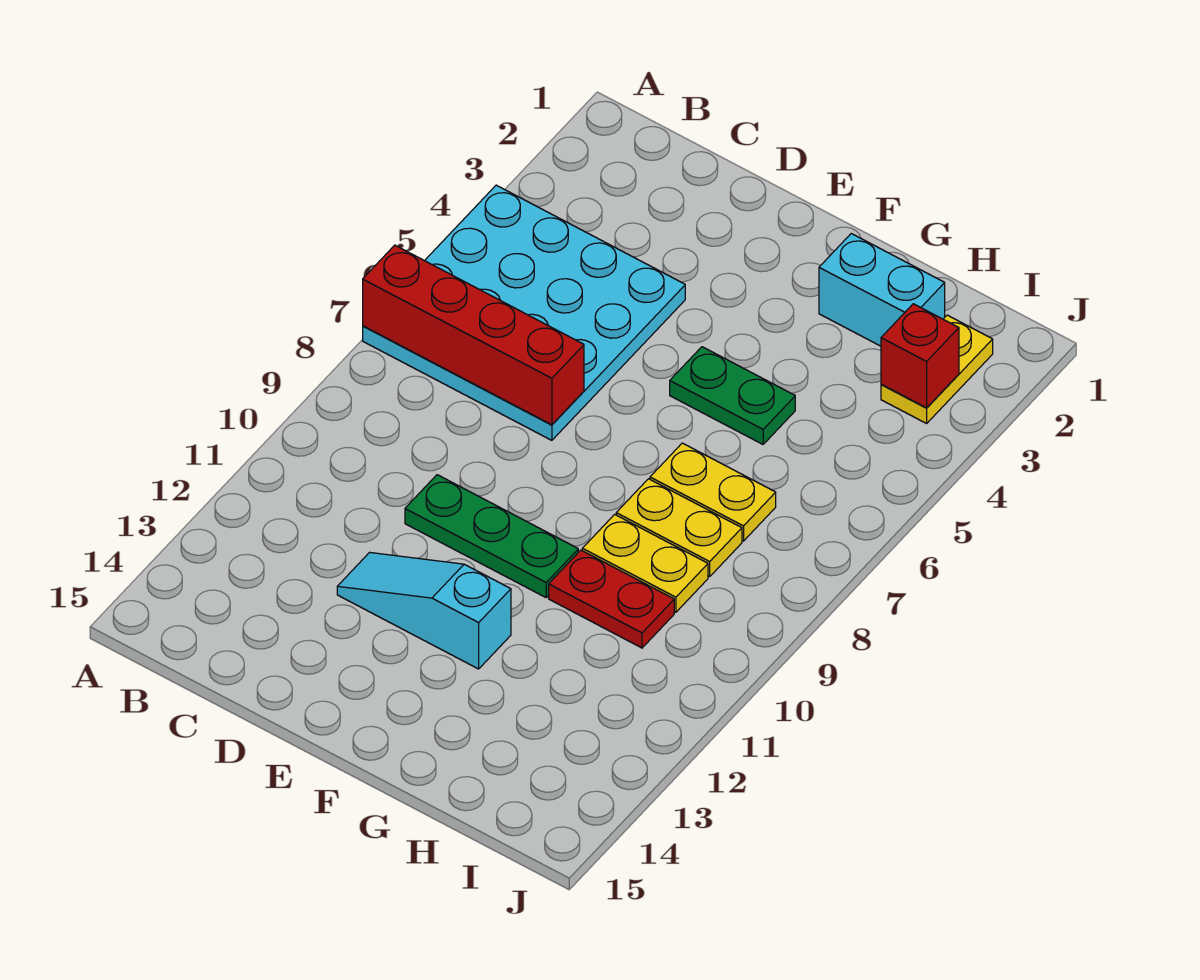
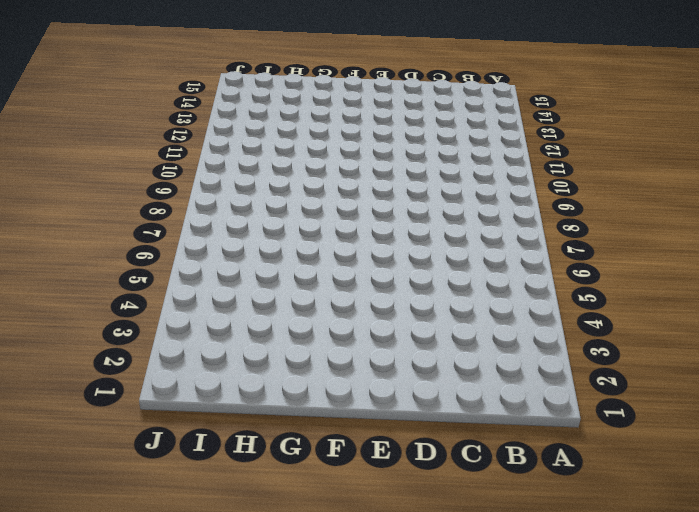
none -> cyan 4x4 plate [363,185,685,440]
none -> green 1x3 plate [405,475,578,597]
none -> cyan 1x3 slope [337,552,511,669]

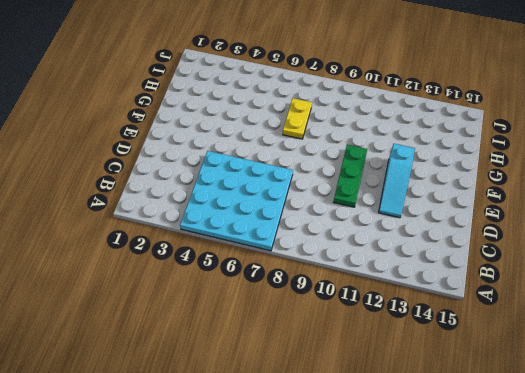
none -> green 1x2 plate [670,347,795,444]
none -> cyan 1x2 brick [819,234,945,346]
none -> yellow 1x2 plate [616,479,742,577]

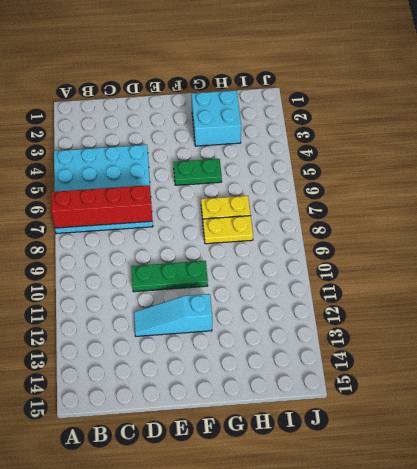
cyan 2x2 brick [192,90,241,146] -> cyan 1x2 brick [819,234,945,346]
none -> yellow 1x2 plate [582,514,708,612]
none -> red 1x2 plate [549,550,674,648]
none -> yellow 1x2 plate [881,315,993,423]

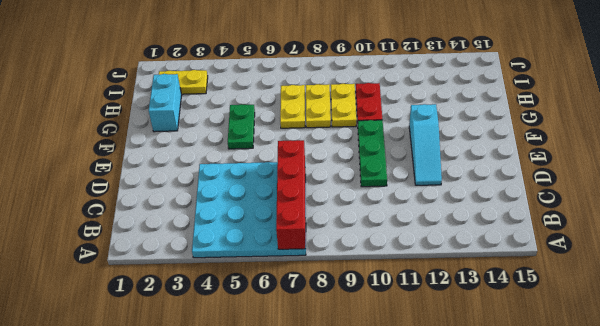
none -> red 1x1 brick [881,304,959,408]

